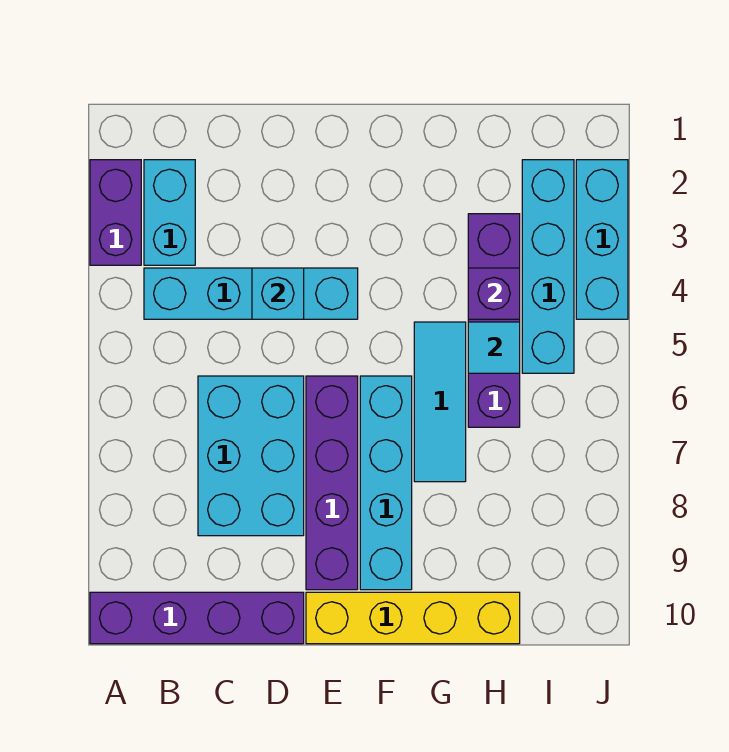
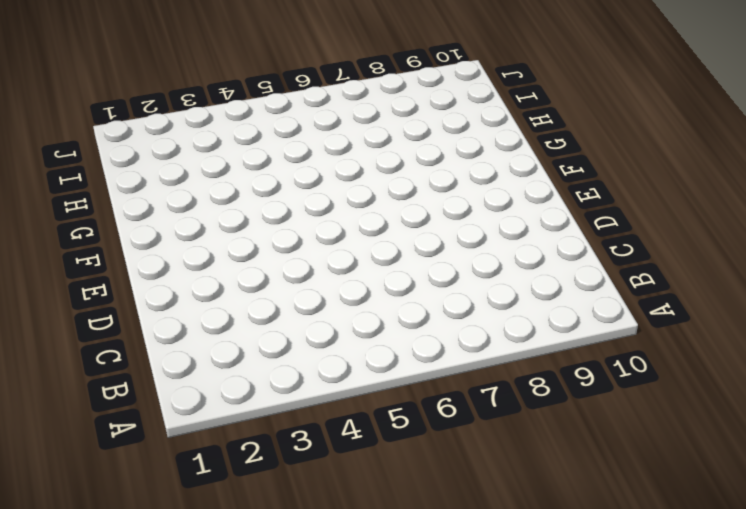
none -> purple 1x2 brick [90,160,141,265]
none -> purple 1x4 brick [90,592,304,644]
none -> cyan 1x2 brick [144,160,195,265]

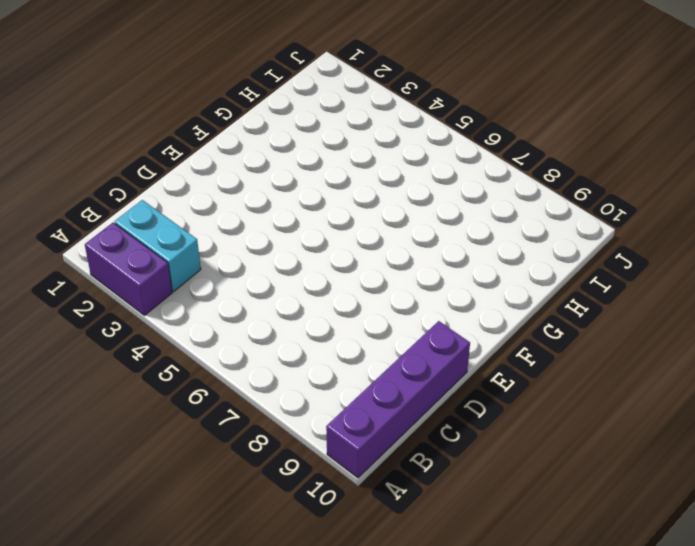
none -> cyan 1x4 brick [144,268,358,319]
none -> cyan 2x3 brick [198,376,304,536]
none -> purple 1x4 brick [306,376,358,590]

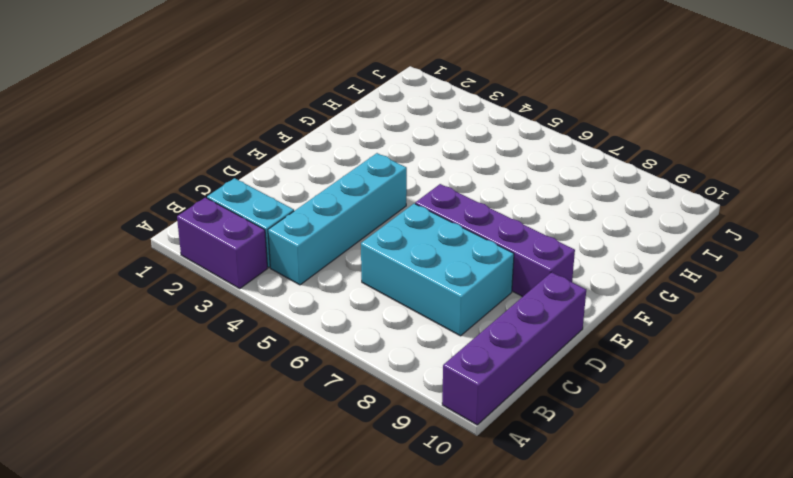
none -> yellow 1x4 brick [306,592,520,644]
none -> cyan 1x4 brick [360,376,412,590]
none -> cyan 1x3 tile [414,322,466,482]

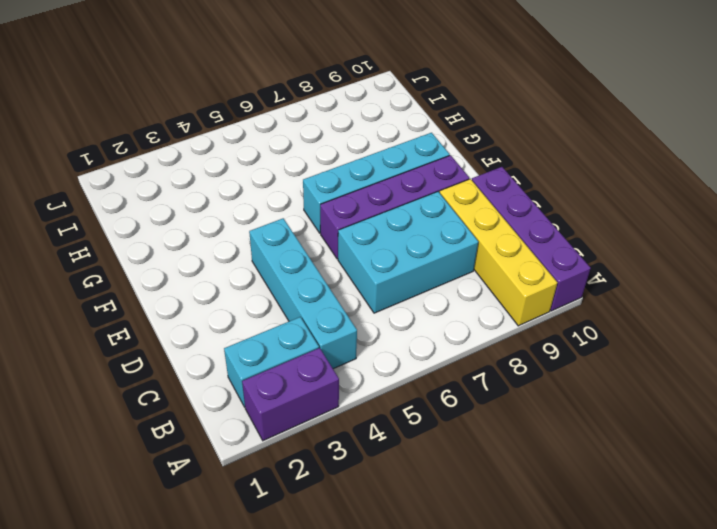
yellow 1x4 brick [440,179,557,326] -> yellow 1x4 brick moved to [306,592,520,644]
none -> cyan 1x3 tile [414,322,466,482]
none -> purple 1x4 brick [468,214,520,427]
none -> cyan 1x4 brick [522,160,574,373]

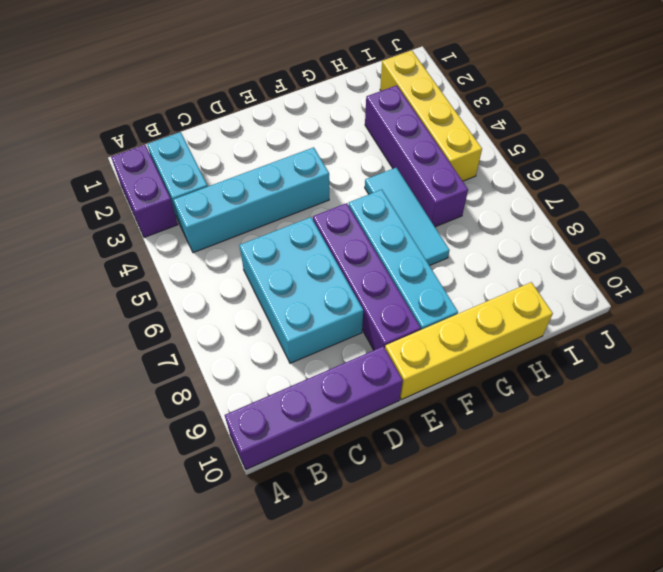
yellow 1x4 brick [380,50,482,181] -> cyan 1x4 brick [522,160,574,373]
none -> cyan 1x3 brick [576,160,628,319]
none -> cyan 1x1 brick [252,268,304,319]
none -> purple 1x1 brick [468,268,520,319]

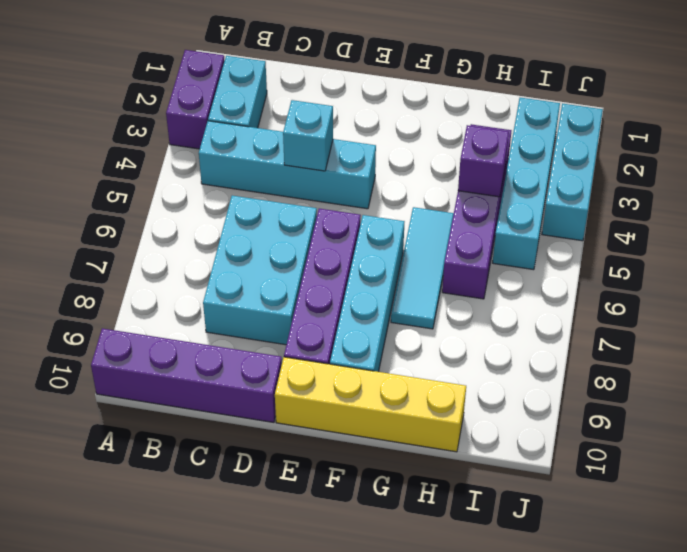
none -> cyan 1x1 tile [468,322,520,373]

